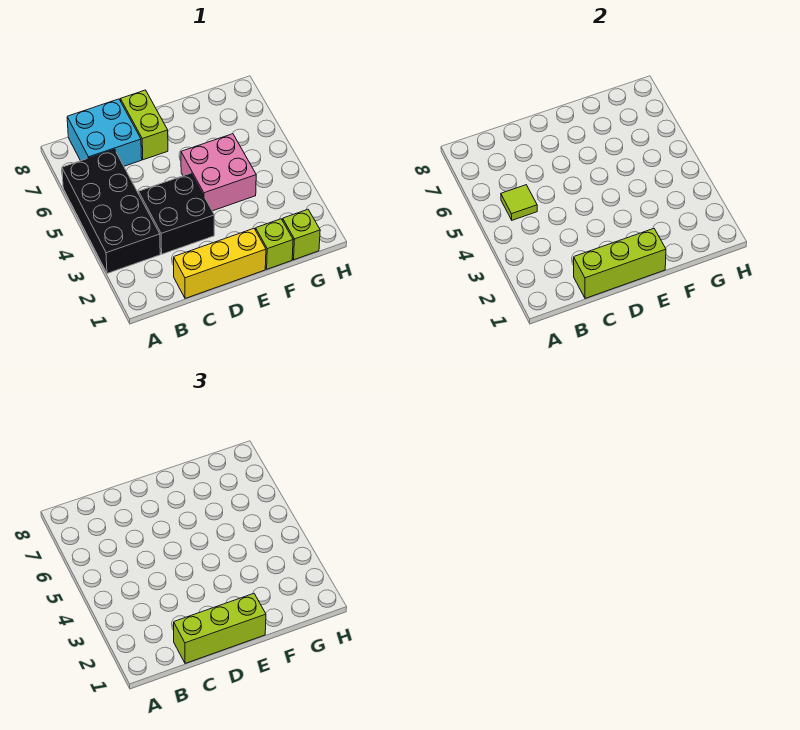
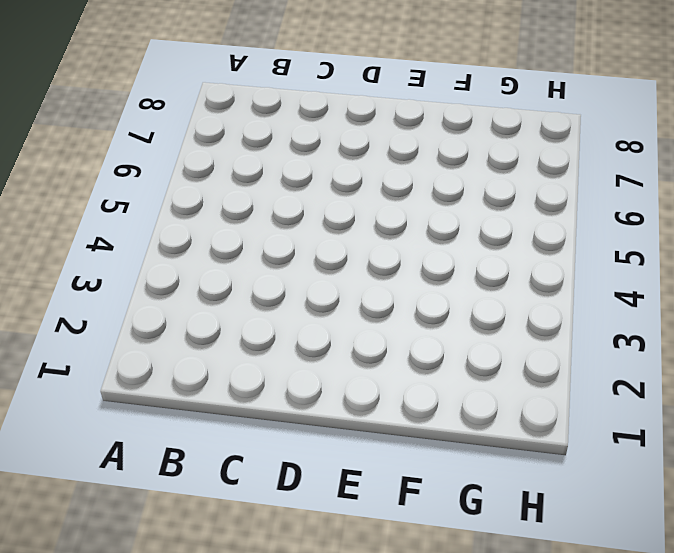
none -> black 2x4 brick [62,149,160,273]
none -> cyan 2x2 brick [67,99,142,166]

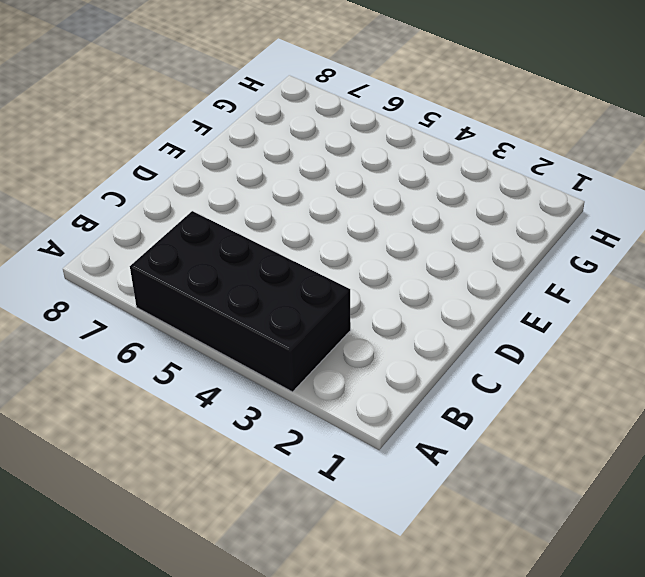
none -> cyan 2x2 brick [67,99,142,166]
none -> yellow 1x3 brick [174,229,266,298]

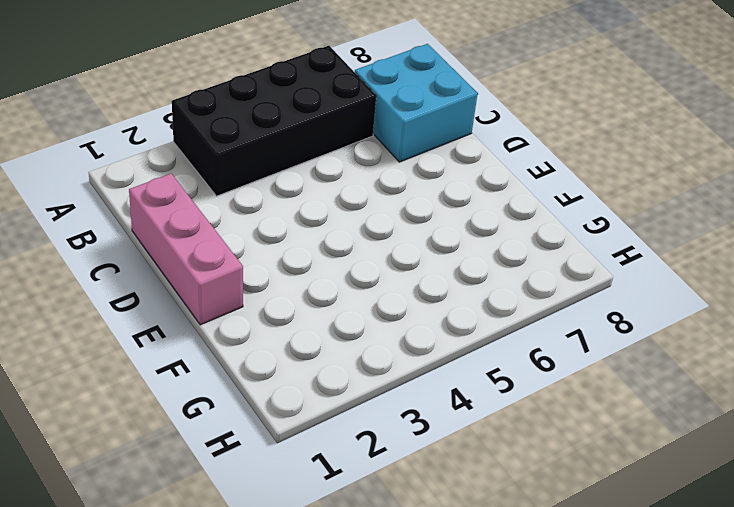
pink 1x3 brick [129,174,243,325] -> yellow 1x3 brick [174,229,266,298]
none -> black 2x2 brick [139,173,214,254]
none -> lime 1x2 brick [121,90,168,160]

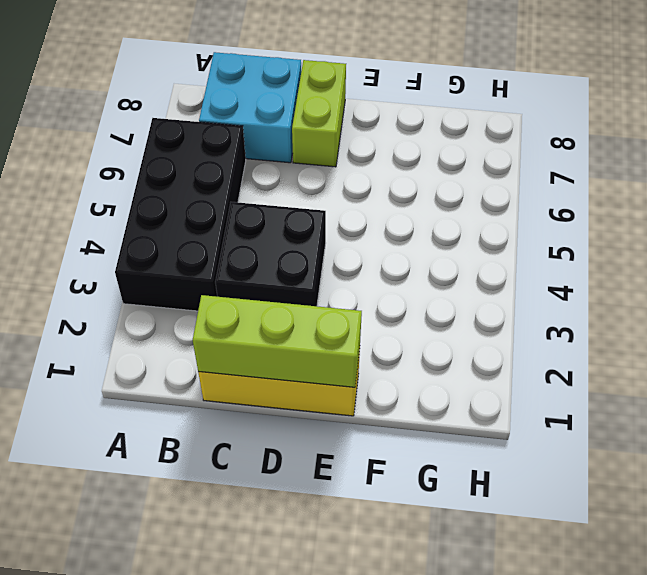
none -> pink 2x2 brick [181,134,256,211]
none -> lime 1x1 brick [256,219,293,269]

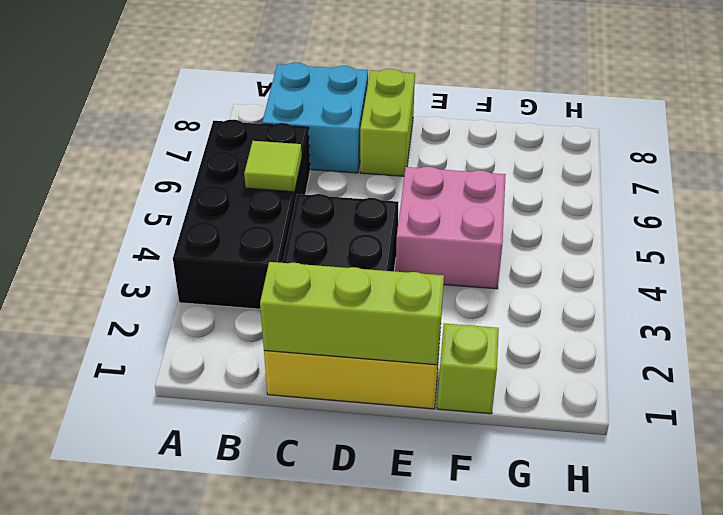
none -> lime 1x1 brick [283,209,320,260]
none -> lime 1x3 brick [174,594,266,663]

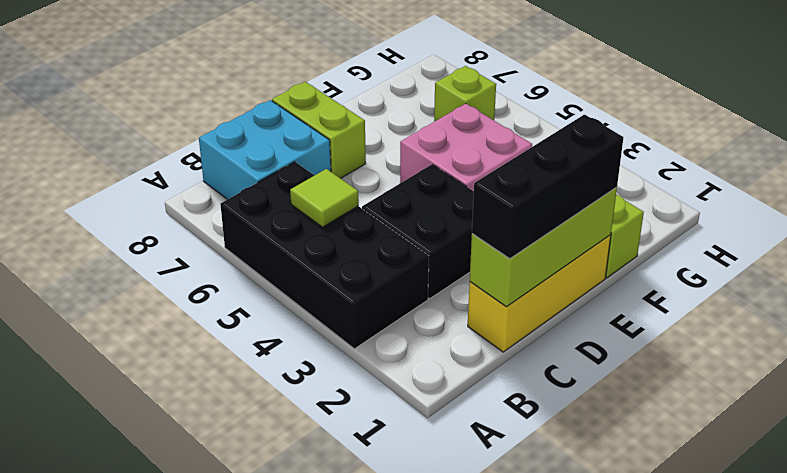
black 1x3 brick [472,115,624,259] -> lime 1x3 brick [174,594,266,663]
lime 1x1 brick [434,66,496,121] -> lime 1x1 brick moved to [283,209,320,260]

